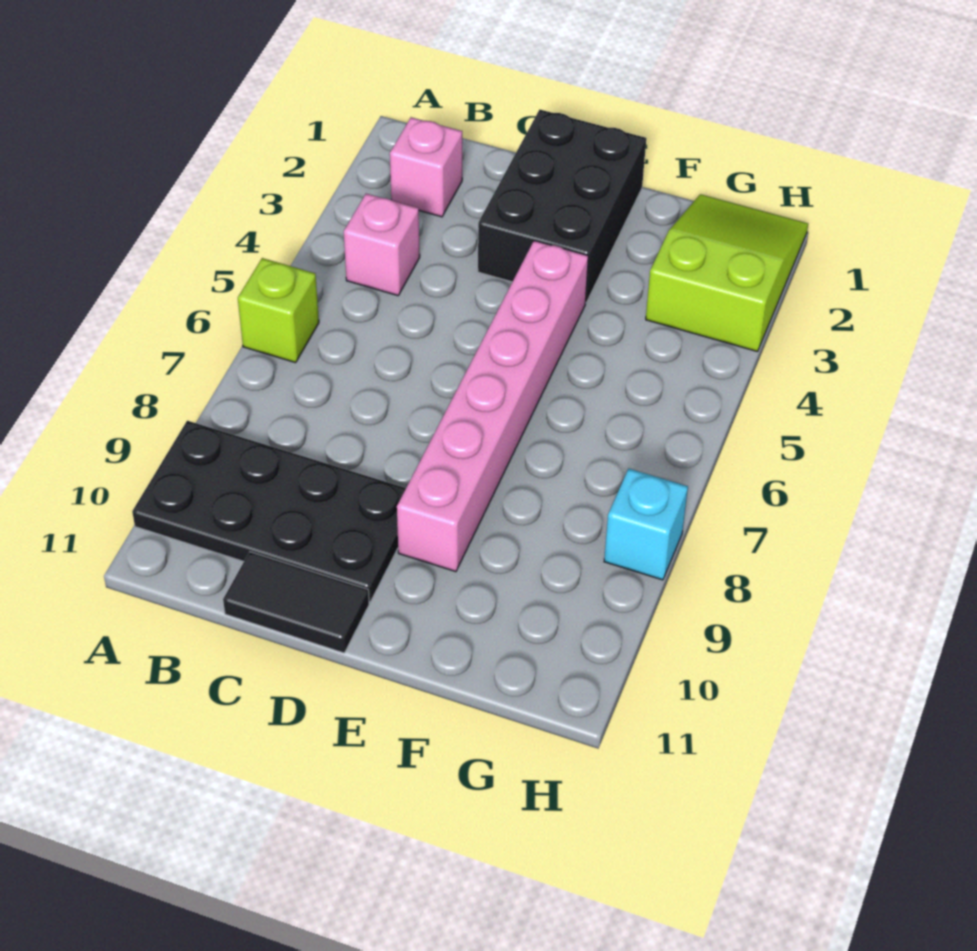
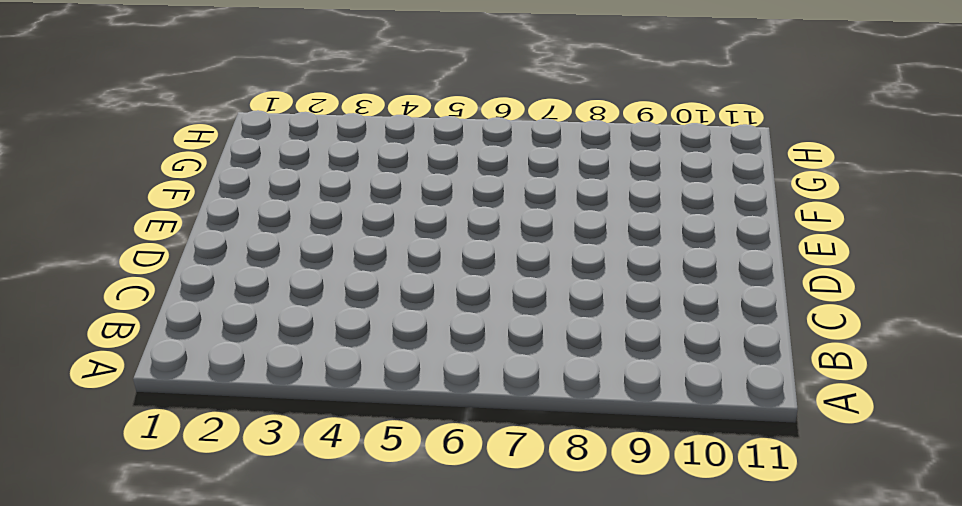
none -> lime 1x1 brick [238,258,319,363]
none -> black 2x4 plate [132,421,406,602]

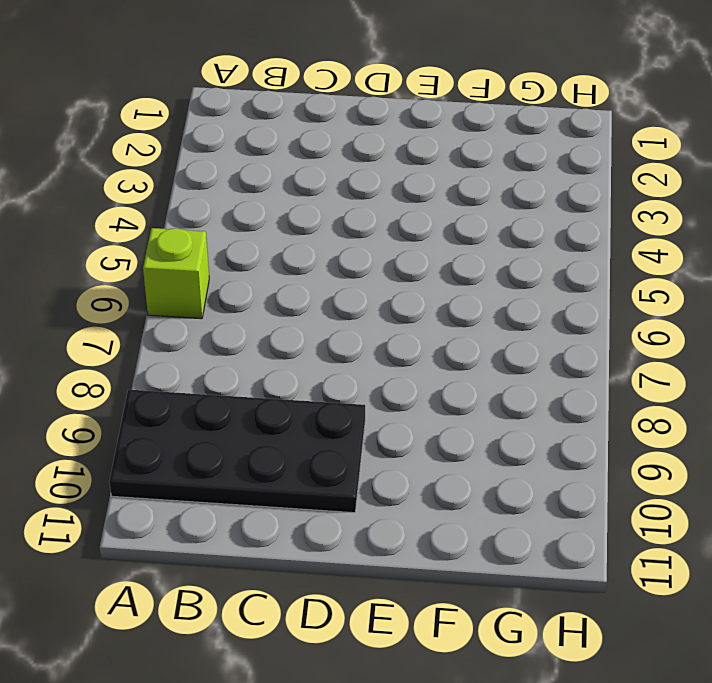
none -> pink 1x1 brick [390,117,462,217]
none -> pink 1x1 brick [344,193,420,296]

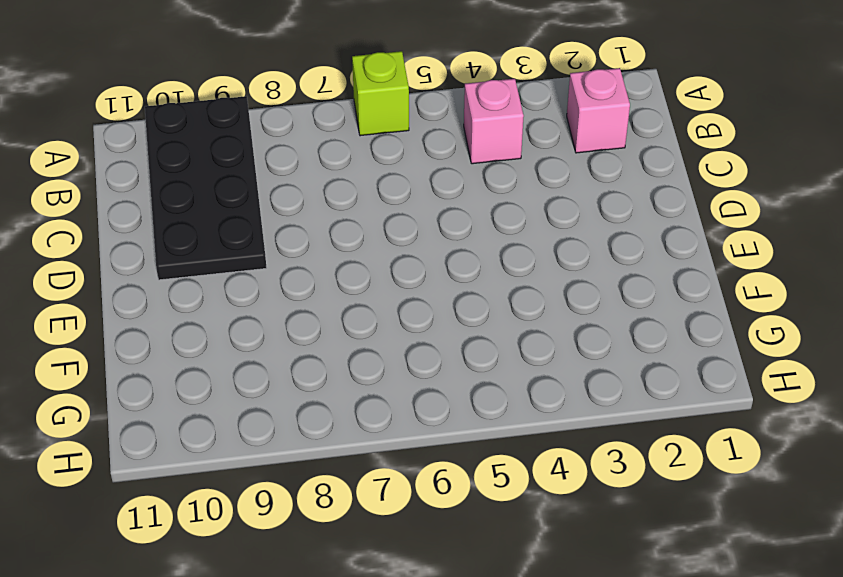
none -> black 1x2 tile [223,552,369,653]
none -> black 2x3 brick [478,110,646,302]

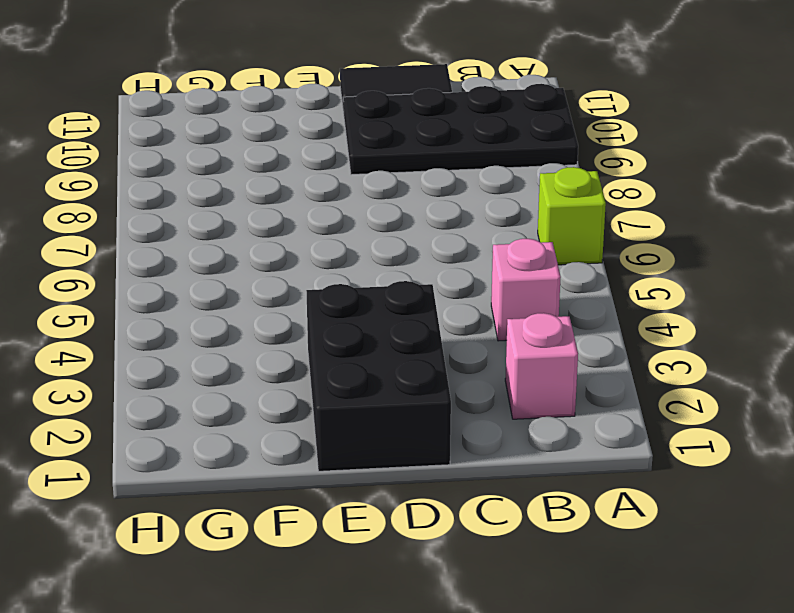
none -> pink 1x6 brick [397,240,588,572]
none -> lime 2x3 slope [646,194,808,352]

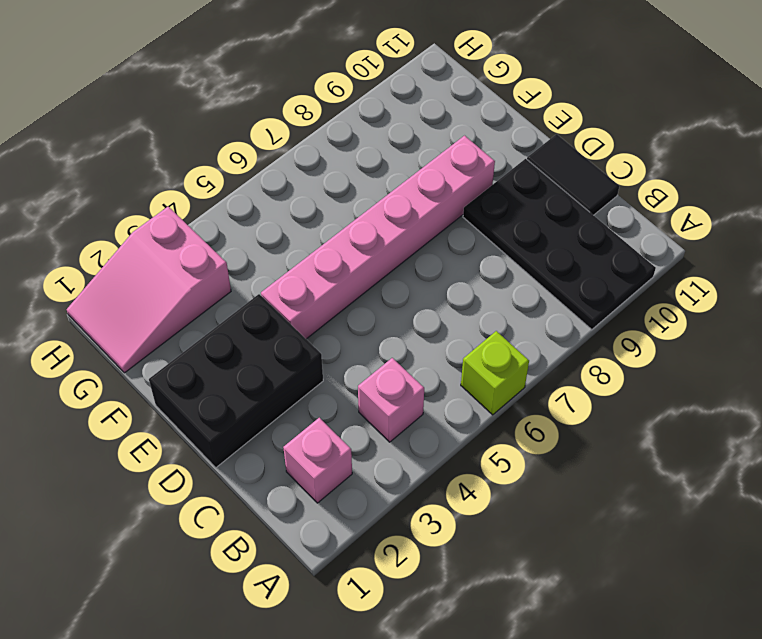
pink 2x3 slope [67,207,231,373] -> lime 2x3 slope [646,194,808,352]
none -> cyan 1x1 brick [604,469,688,580]

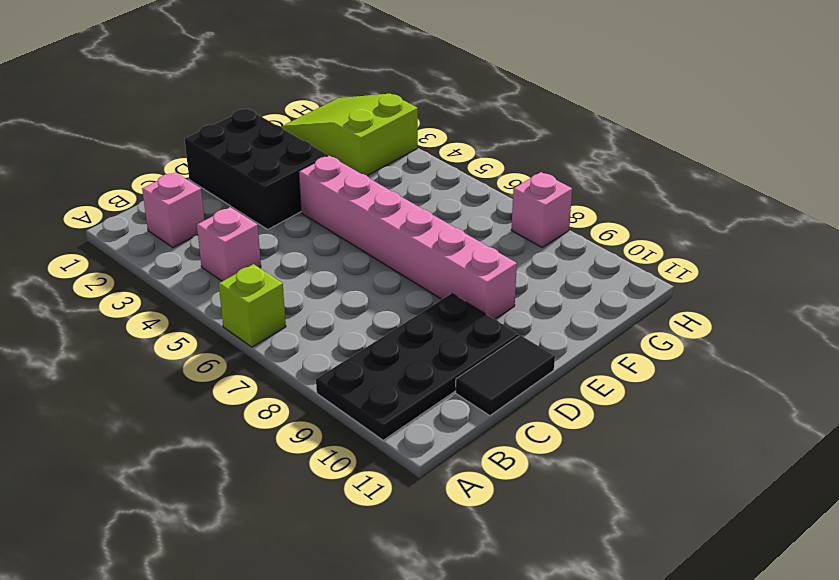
pink 1x1 brick [511,172,572,247] -> cyan 1x1 brick [604,469,688,580]

